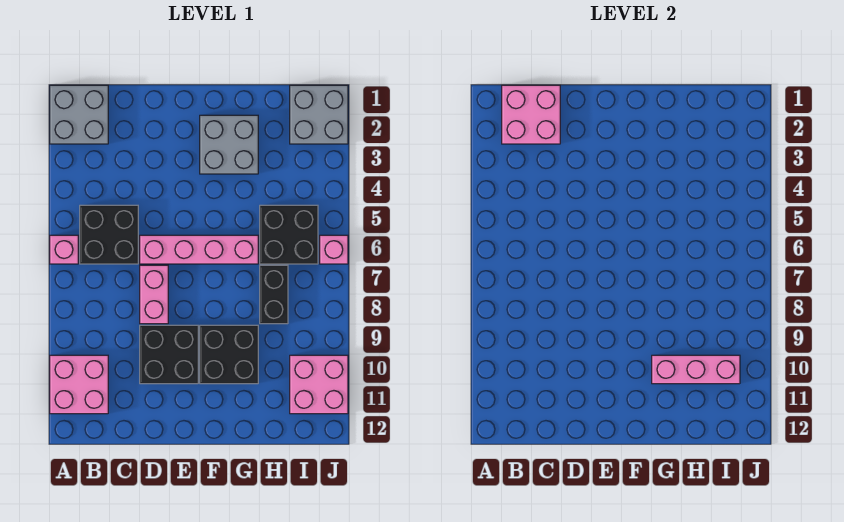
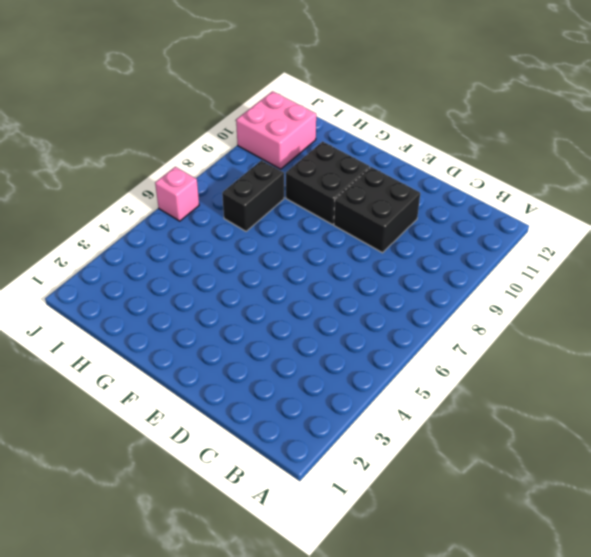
none -> grey 2x2 brick [50,85,108,144]
none -> pink 1x1 brick [50,235,78,264]
none -> pink 2x2 brick [50,355,108,414]

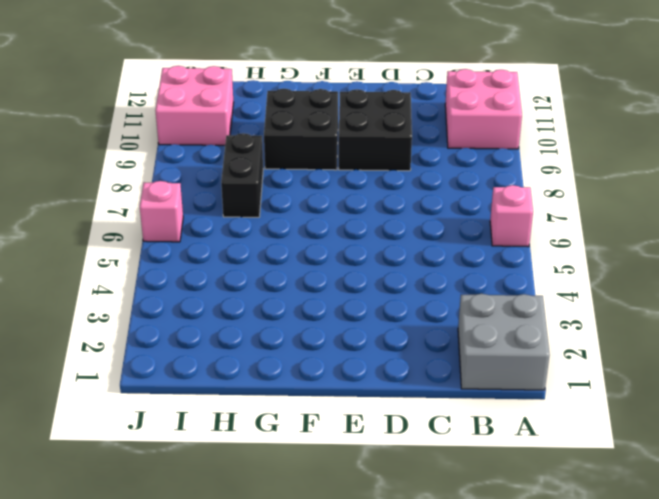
none -> black 2x2 brick [80,205,138,264]
none -> pink 1x4 brick [140,235,258,264]
none -> pink 1x2 brick [140,265,168,324]

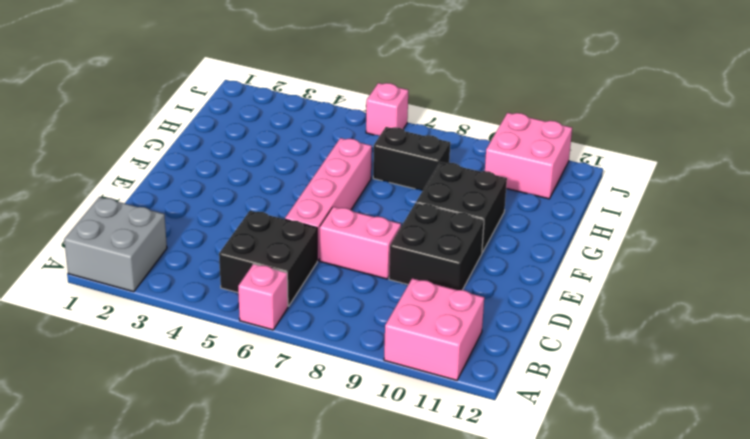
none -> grey 2x2 brick [200,115,258,174]
none -> black 2x2 brick [260,205,318,264]
none -> grey 2x2 brick [290,85,348,144]

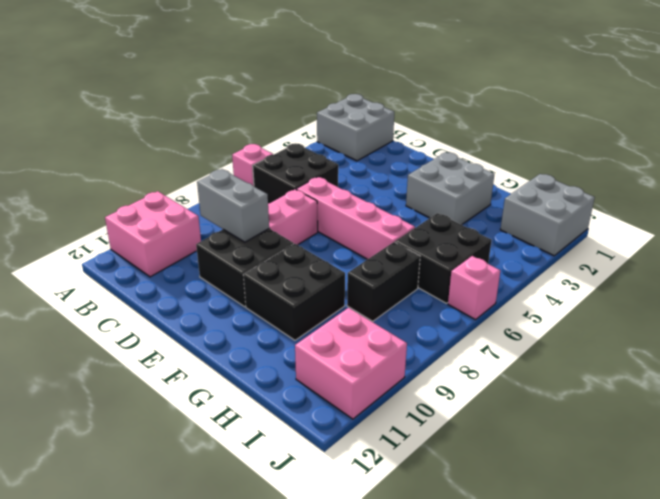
grey 1x2 brick [197,169,269,242] -> none
none -> pink 2x2 brick [502,85,560,144]
none -> pink 1x3 brick [652,355,740,384]

